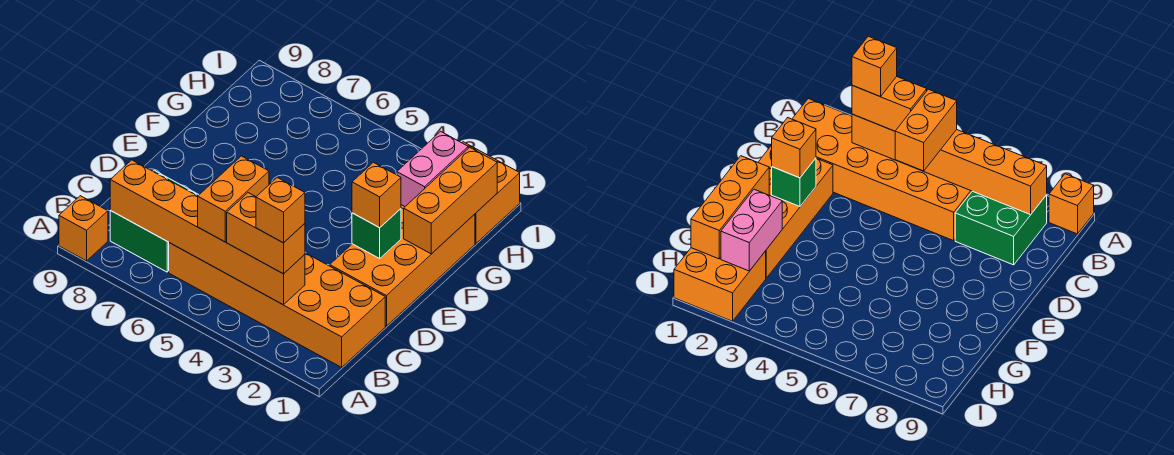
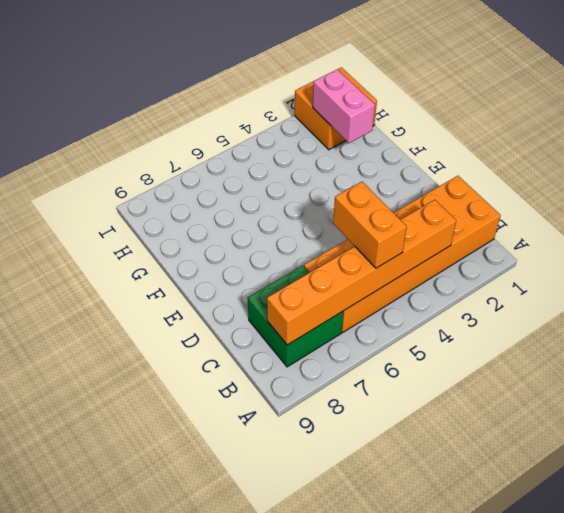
none -> orange 1x1 brick [59,196,108,261]
none -> orange 2x4 brick [330,205,475,326]
none -> green 1x1 brick [352,209,401,258]

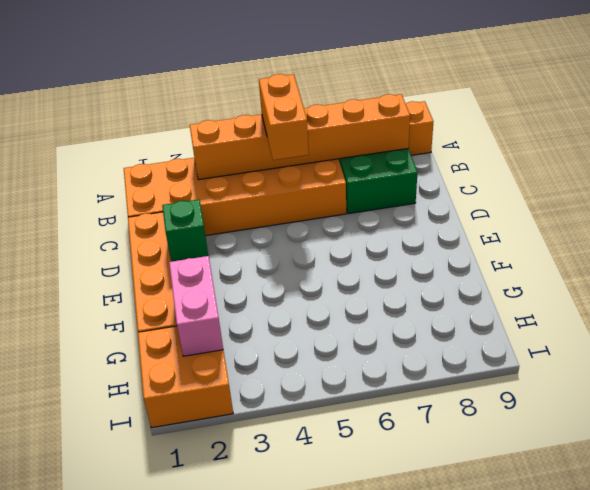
none -> orange 1x3 brick [404,147,497,254]
none -> orange 1x2 brick [227,193,305,274]
none -> orange 1x1 brick [352,162,401,228]

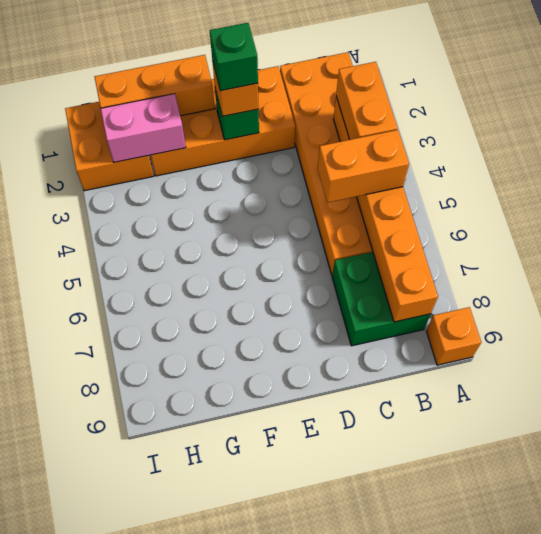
green 1x1 brick [210,23,258,91] -> none
none -> orange 1x1 brick [256,178,305,243]

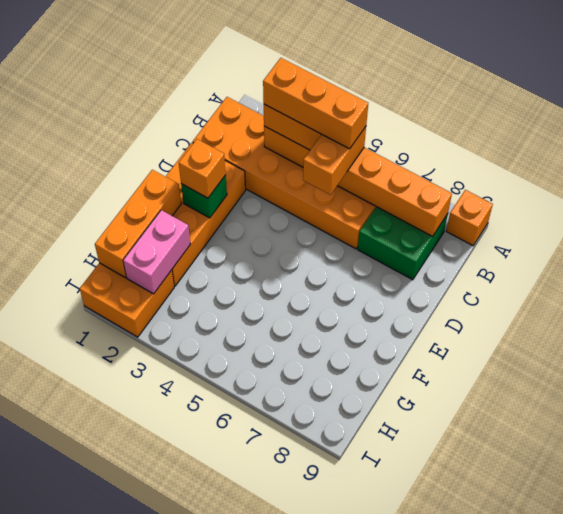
orange 1x3 brick [263,58,368,149] -> orange 1x1 brick [256,178,305,243]

